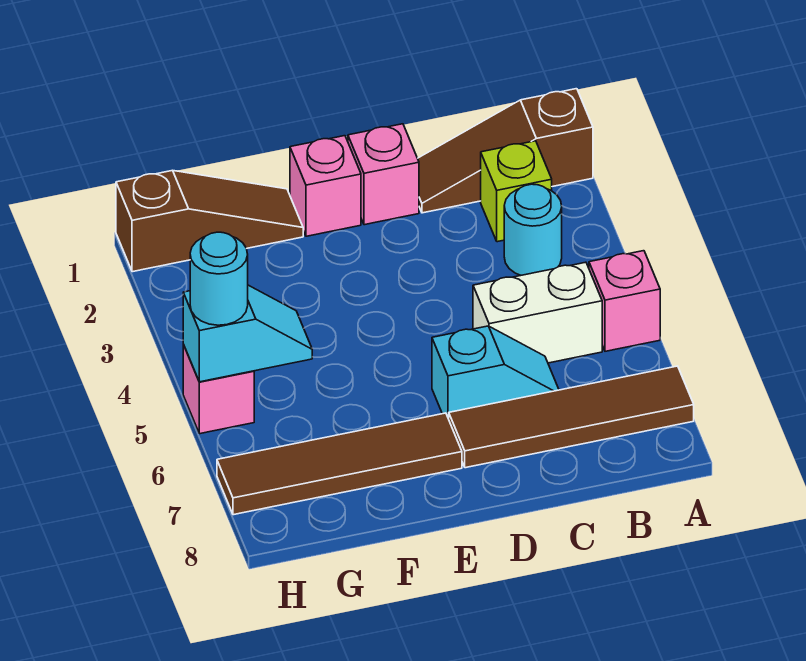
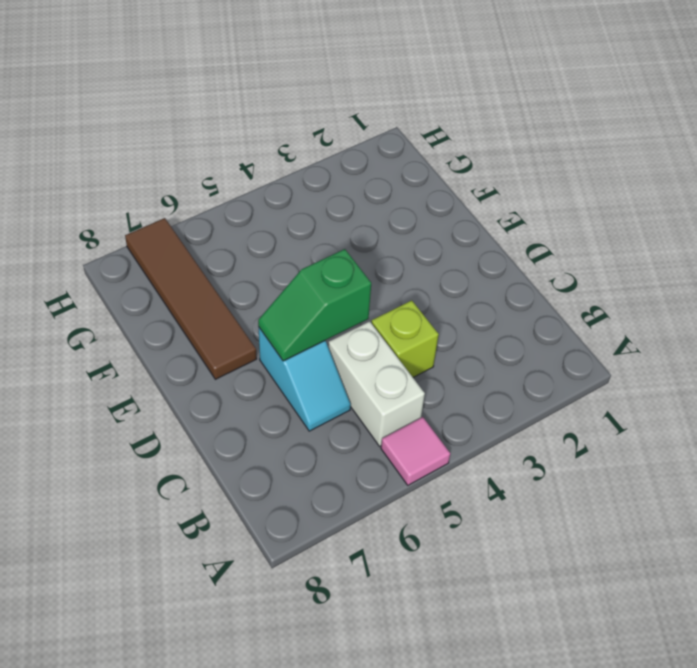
pink 1x1 tile [381,417,450,485] -> pink 1x1 brick [589,251,660,351]
lime 1x1 brick [372,300,439,377] -> lime 1x1 brick moved to [481,141,552,242]
green 1x2 slope [258,249,371,361] -> none
none -> brown 1x3 slope [418,89,593,213]
none -> brown 1x4 tile [449,366,694,468]
none -> cyan 1x1 round brick [504,184,562,275]

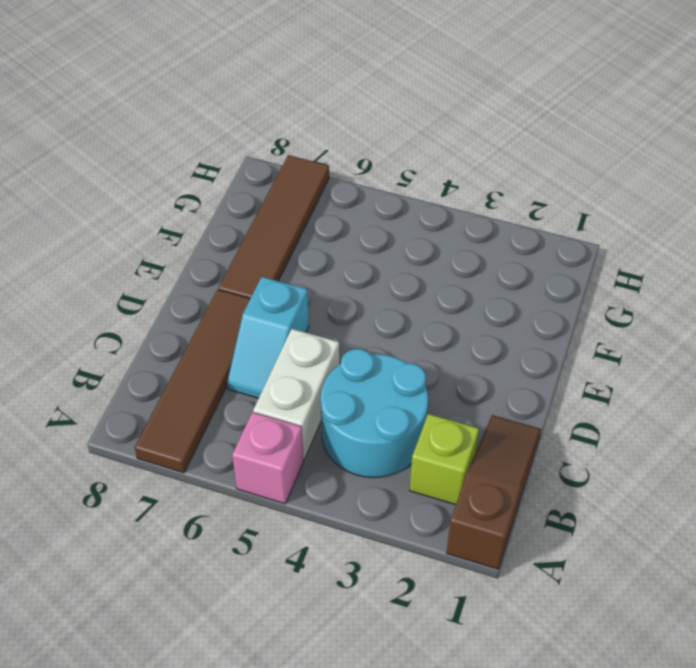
cyan 2x2 round brick [321,349,428,478] -> cyan 1x1 round brick [504,184,562,275]
none -> pink 1x1 brick [348,124,419,225]
none -> pink 1x1 brick [290,136,361,236]
none -> brown 1x3 slope [116,171,303,272]

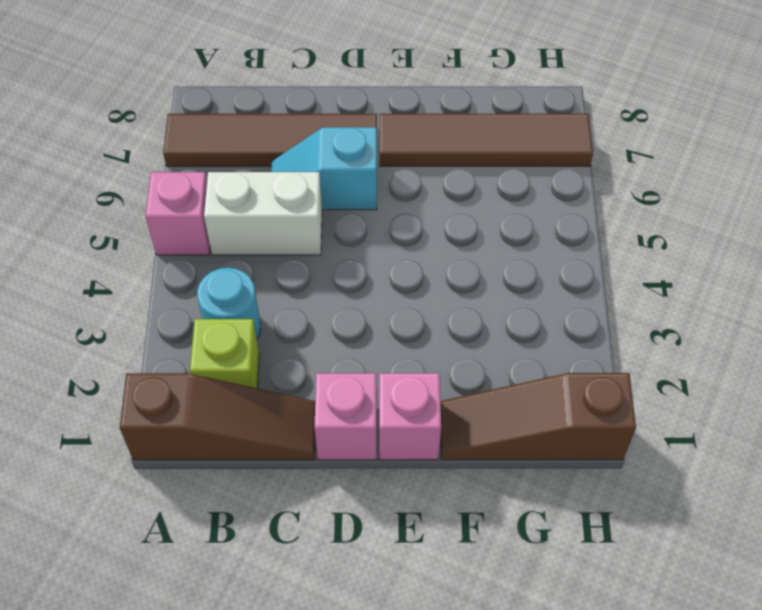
none -> pink 1x1 brick [183,345,254,434]
none -> cyan 1x2 slope [183,285,312,382]
none -> cyan 1x1 round brick [190,232,248,325]

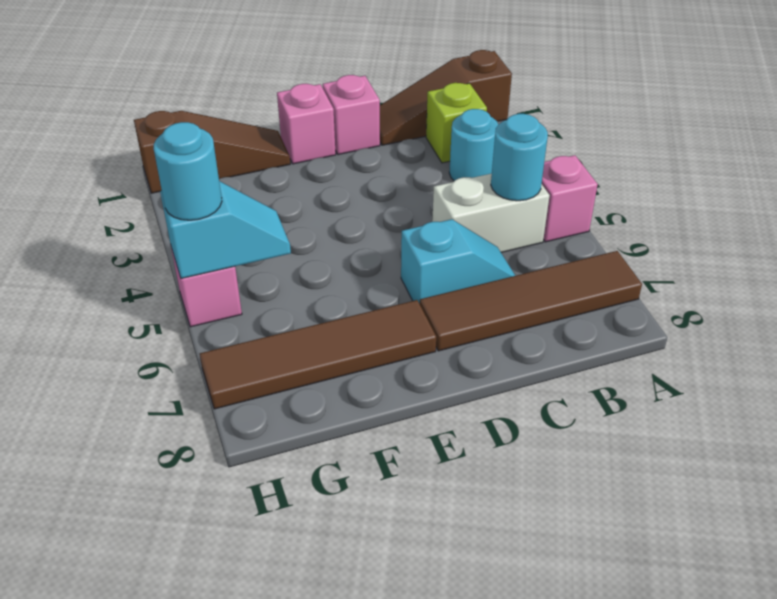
cyan 1x1 round brick [491,114,548,201] -> none

